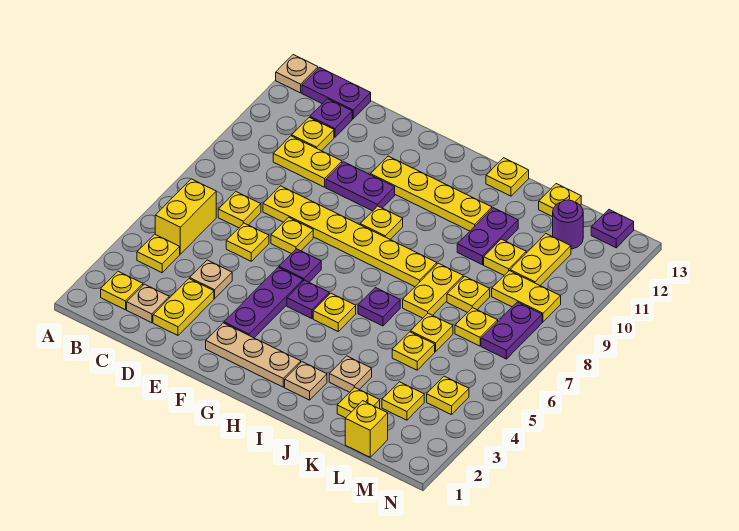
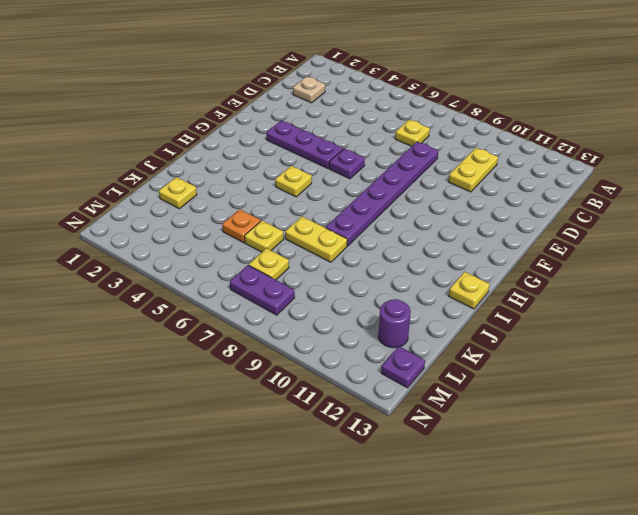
purple 1x6 plate [326,142,438,246] -> yellow 1x6 plate [263,186,437,287]
orange 1x1 plate [222,209,261,243] -> yellow 1x1 plate [392,332,435,370]
none -> tan 1x1 plate [276,55,318,93]
none -> yellow 1x1 plate [101,271,143,310]
none -> yellow 1x1 plate [137,234,180,273]
none -> yellow 1x2 brick [155,179,216,254]

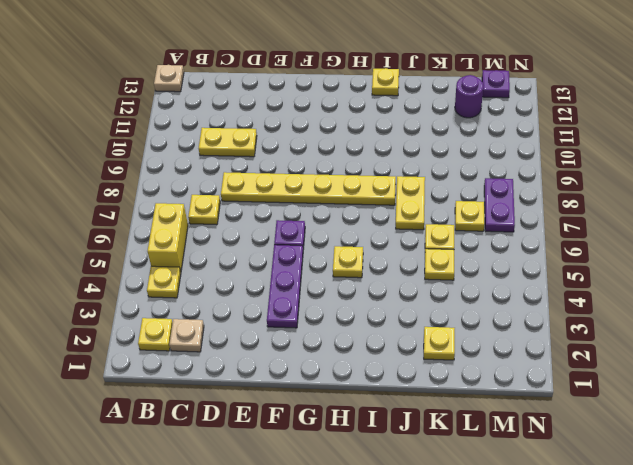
none -> purple 1x2 plate [302,67,371,119]
none -> yellow 1x1 plate [292,117,334,151]
none -> purple 1x1 plate [310,99,352,137]
none -> yellow 1x2 plate [153,279,214,335]

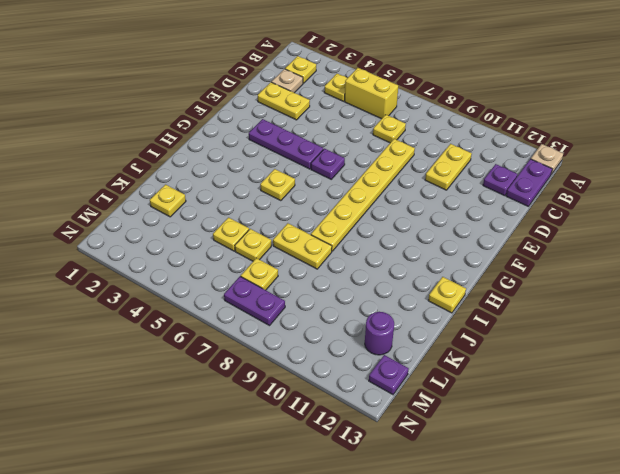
none -> yellow 1x1 plate [292,117,334,151]
none -> tan 1x1 plate [190,260,232,298]
none -> yellow 1x1 plate [226,223,269,261]
none -> yellow 1x1 plate [271,217,313,254]

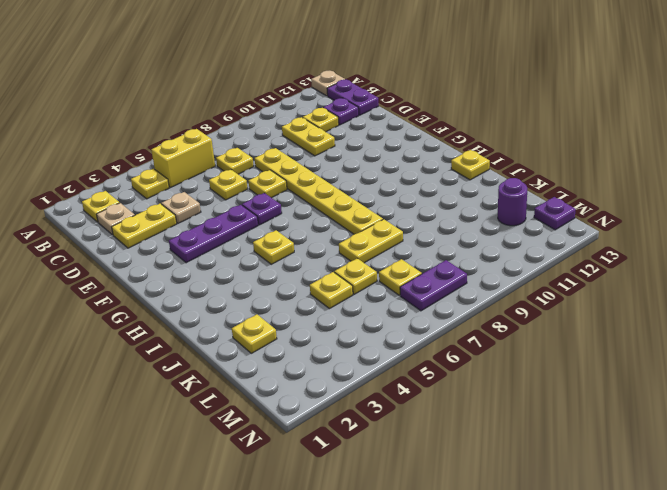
none -> purple 1x2 plate [326,162,395,211]
none -> tan 1x3 plate [206,323,301,387]
none -> yellow 1x4 plate [371,156,492,231]
none -> purple 1x1 plate [287,280,329,319]

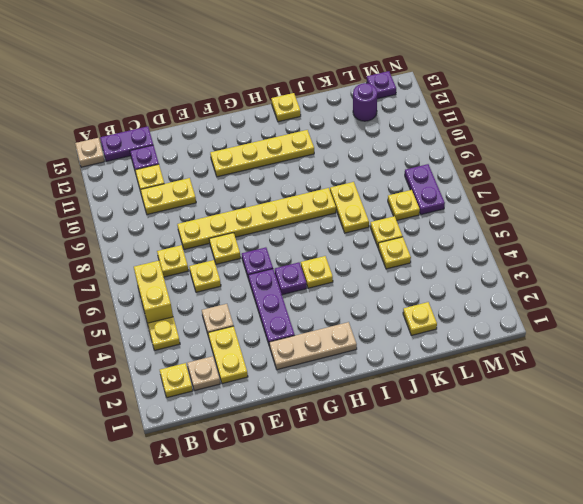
none -> purple 1x2 plate [326,162,395,211]
none -> yellow 1x1 plate [360,206,403,239]
none -> tan 1x1 plate [285,362,327,400]
none -> purple 1x1 plate [358,288,400,326]

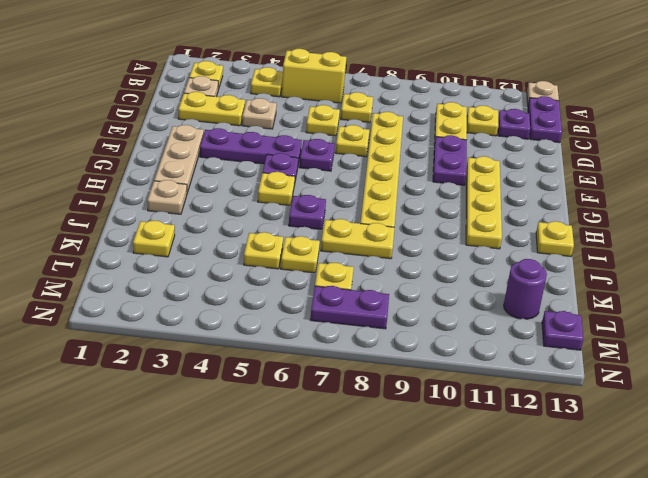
none -> yellow 1x1 plate [360,206,403,239]
none -> tan 1x1 plate [329,356,372,392]
none -> purple 1x2 plate [457,208,518,265]
none -> yellow 1x1 plate [447,276,490,313]

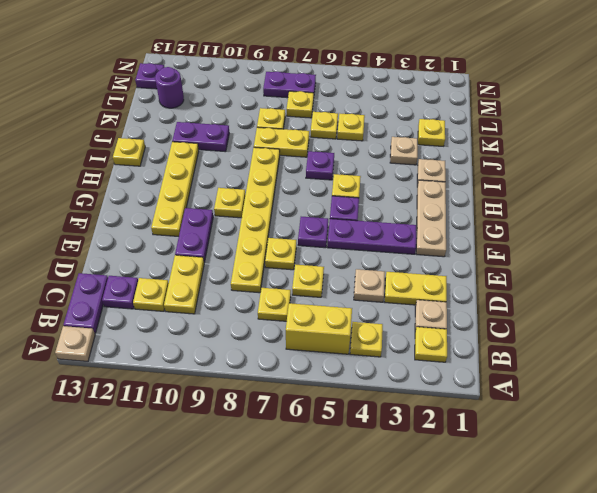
none -> yellow 1x1 plate [484,239,526,275]
none -> yellow 1x1 plate [539,184,581,217]
none -> yellow 1x1 brick [345,401,388,457]
none -> yellow 1x1 plate [382,382,424,420]

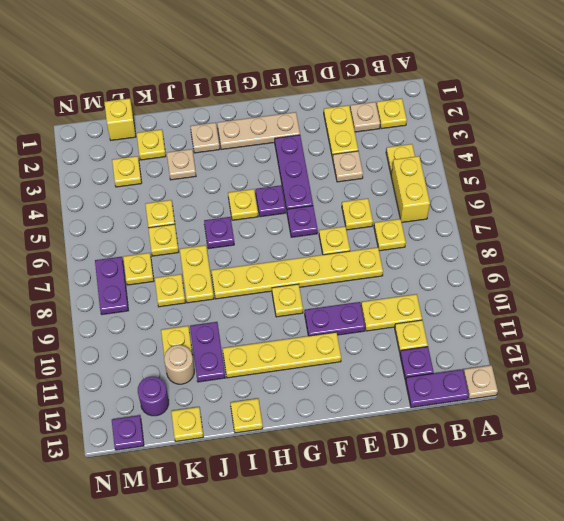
tan 1x1 round brick [164,345,194,384] -> none
none -> yellow 1x2 plate [492,271,561,322]
none -> yellow 1x2 plate [510,234,571,285]
none -> yellow 1x1 plate [427,376,469,415]

